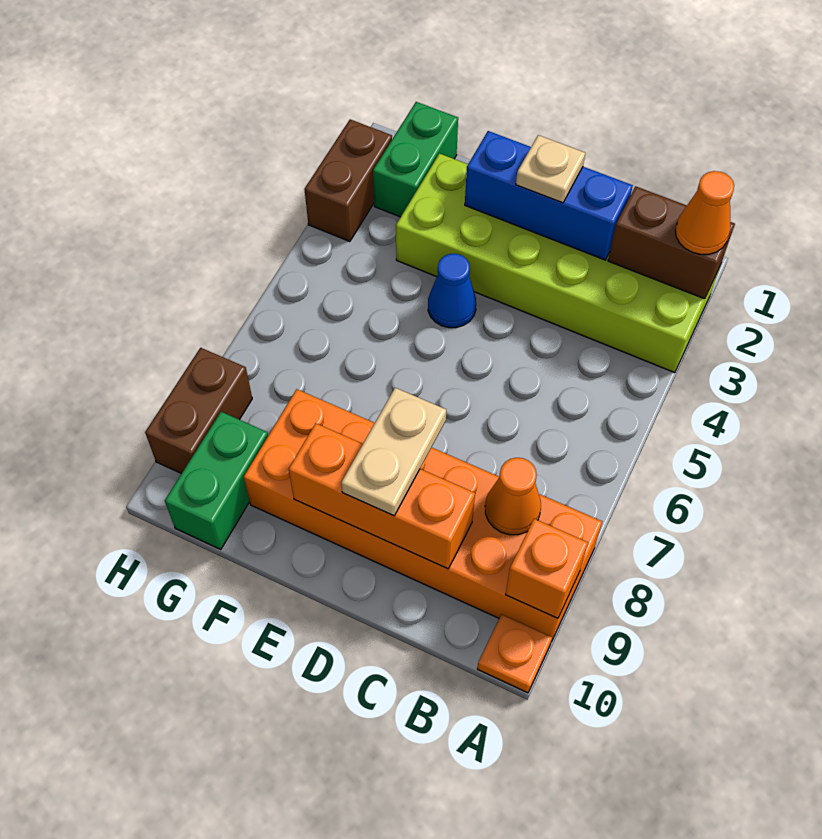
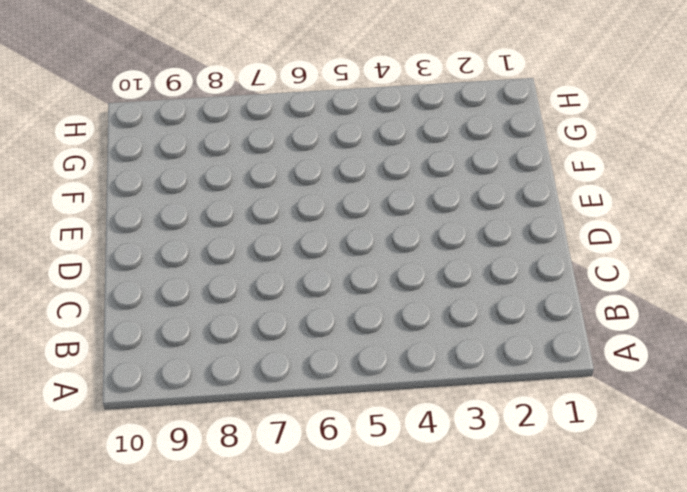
none -> lime 2x6 brick [396,153,721,373]
none -> orange 2x6 brick [244,389,602,642]
none -> orange 1x1 plate [477,614,552,693]

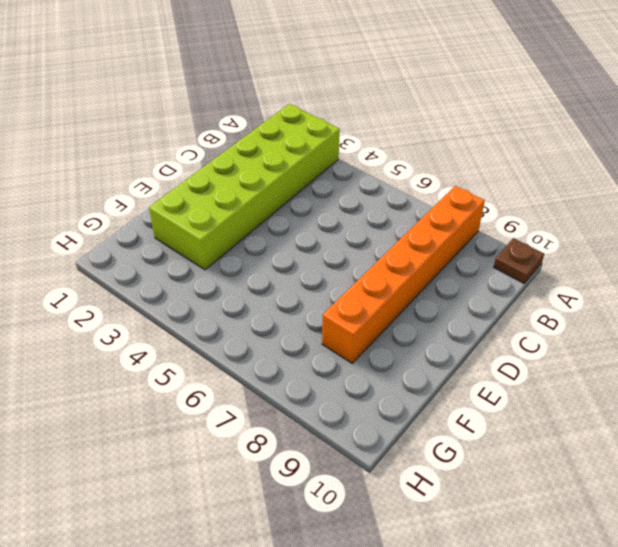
orange 1x6 brick [322,186,485,363] -> orange 2x6 brick [244,389,602,642]
brown 1x1 plate [494,238,544,283] -> orange 1x1 plate [477,614,552,693]
none -> blue 1x1 cone [428,254,476,328]
none -> green 1x2 brick [373,102,458,217]
none -> green 1x2 brick [165,412,268,549]

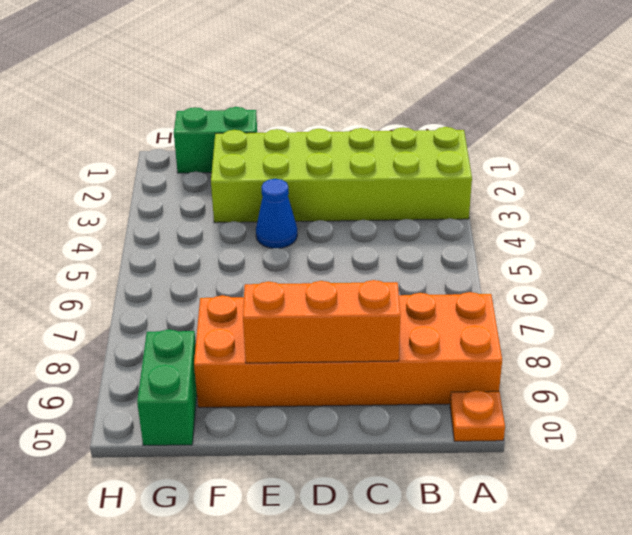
green 1x2 brick [174,107,257,173] -> green 1x2 brick turned to [373,102,458,217]
none -> brown 1x2 brick [304,119,392,242]
none -> brown 1x2 brick [145,348,252,474]
none -> brown 1x2 brick [608,186,735,299]

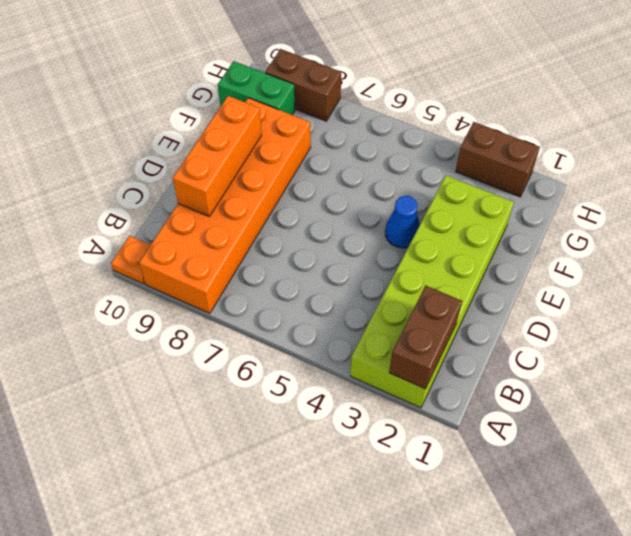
none -> green 1x2 brick [373,102,458,217]
none -> orange 1x1 brick [505,519,588,618]
none -> orange 1x1 cone [485,458,541,535]

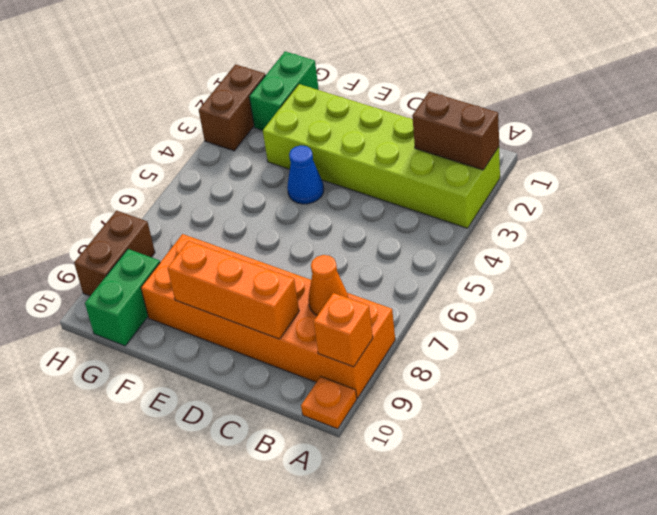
none -> blue 1x3 brick [465,131,633,260]
none -> orange 1x1 cone [675,171,734,254]
none -> tan 1x1 plate [516,135,585,203]

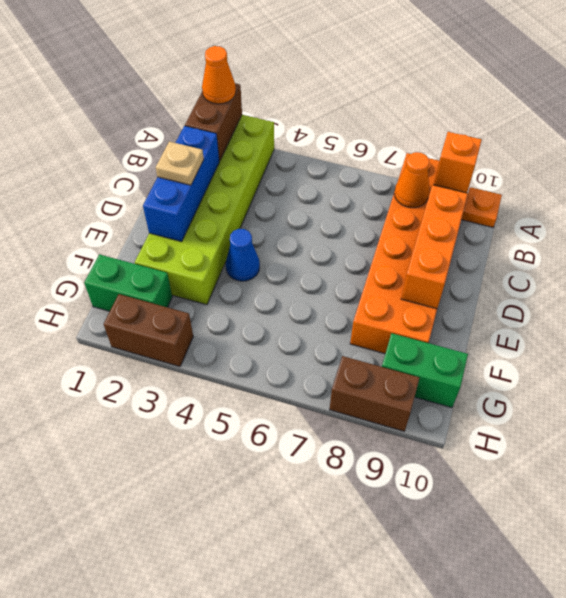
none -> tan 1x2 plate [341,388,446,516]

